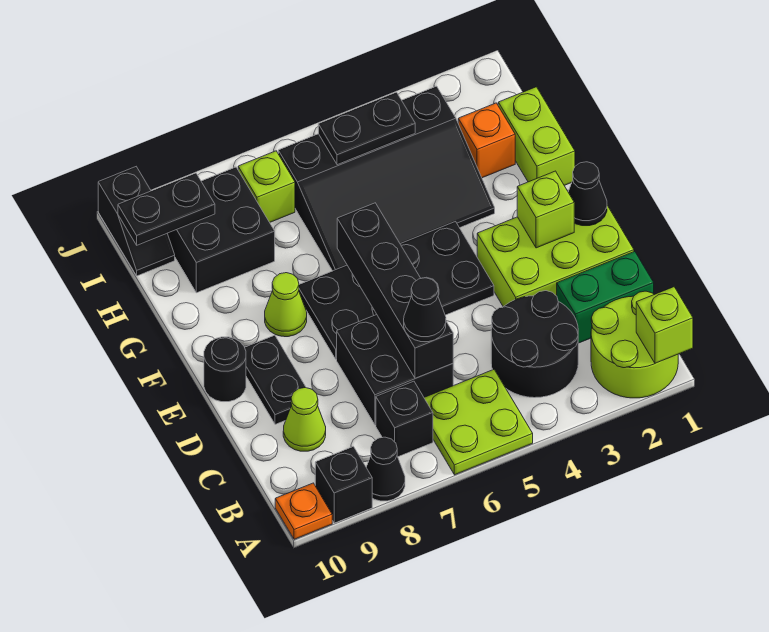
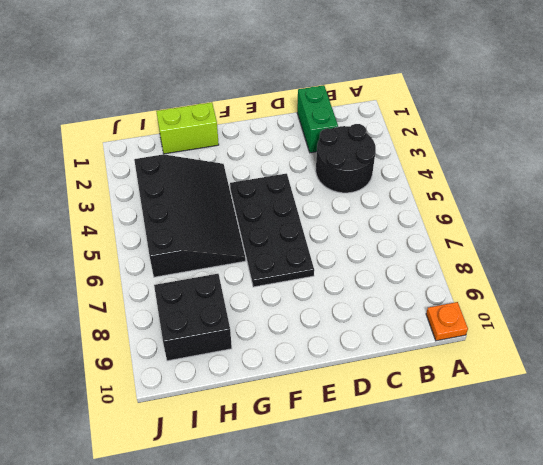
none -> lime 2x2 round brick [591,291,678,398]
none -> lime 2x2 plate [424,370,533,475]
none -> black 1x1 cone [366,437,405,501]

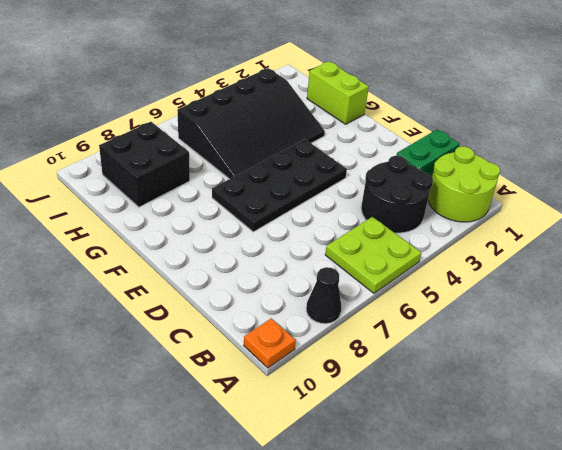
none -> black 1x1 brick [315,447,372,523]
none -> black 1x1 brick [376,381,433,457]
none -> black 2x2 brick [337,315,453,425]

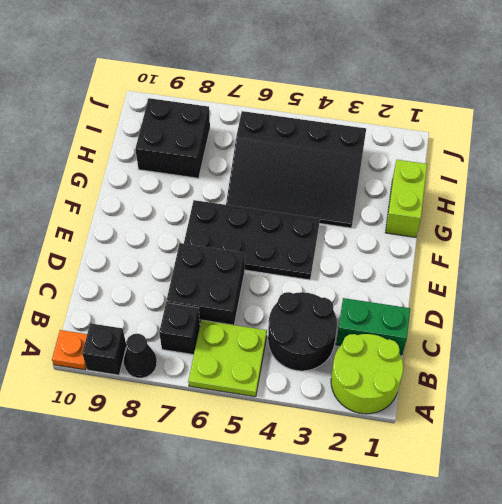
none -> lime 1x1 cone [283,388,326,451]
none -> lime 2x3 brick [477,205,634,307]
none -> black 1x2 plate [245,335,306,424]

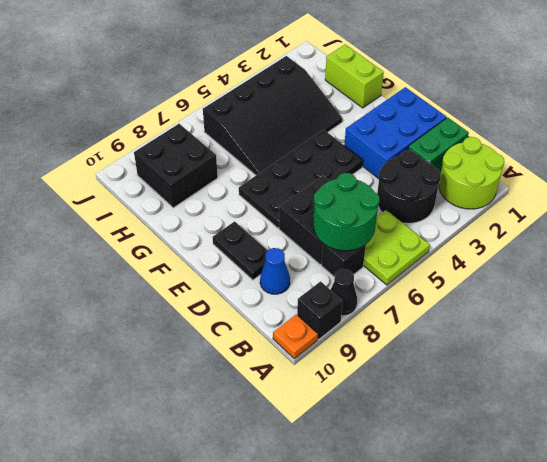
green 2x2 round brick [313,173,380,251] -> black 1x4 brick [337,203,453,378]
blue 1x1 cone [260,248,290,294] -> lime 1x1 cone [283,388,326,451]
blue 2x3 brick [344,87,447,179] -> lime 2x3 brick [477,205,634,307]
none -> black 1x1 round brick [204,337,246,402]
none -> lime 1x1 cone [265,273,307,337]
none -> orange 1x1 brick [458,103,515,178]

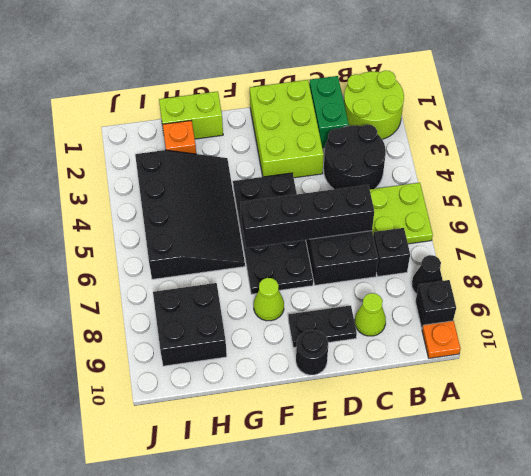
none -> lime 1x1 brick [238,151,295,222]
none -> black 1x2 slope [98,167,175,276]
none -> lime 1x1 brick [636,287,693,363]

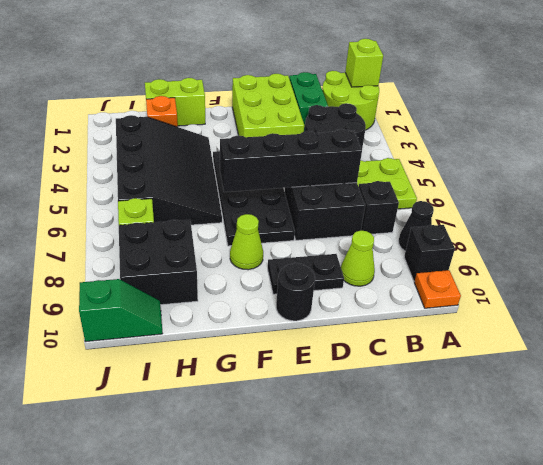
green 1x2 slope [79,279,163,342] -> black 1x2 slope [98,167,175,276]
none -> black 1x1 cone [568,162,607,226]
none -> lime 1x1 brick [517,171,574,248]
none -> black 1x2 plate [318,92,415,165]

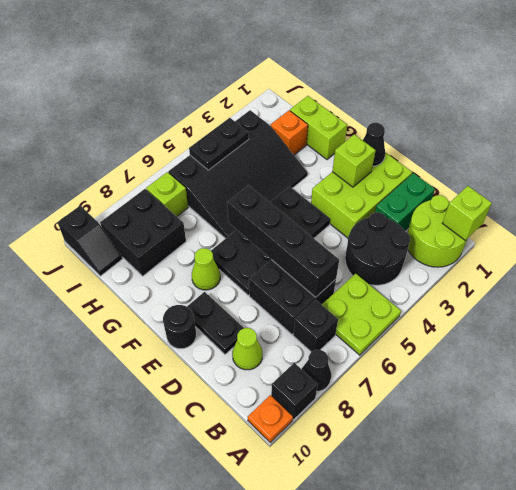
none -> black 1x2 plate [118,173,215,245]
none -> black 1x1 cone [404,278,446,342]

